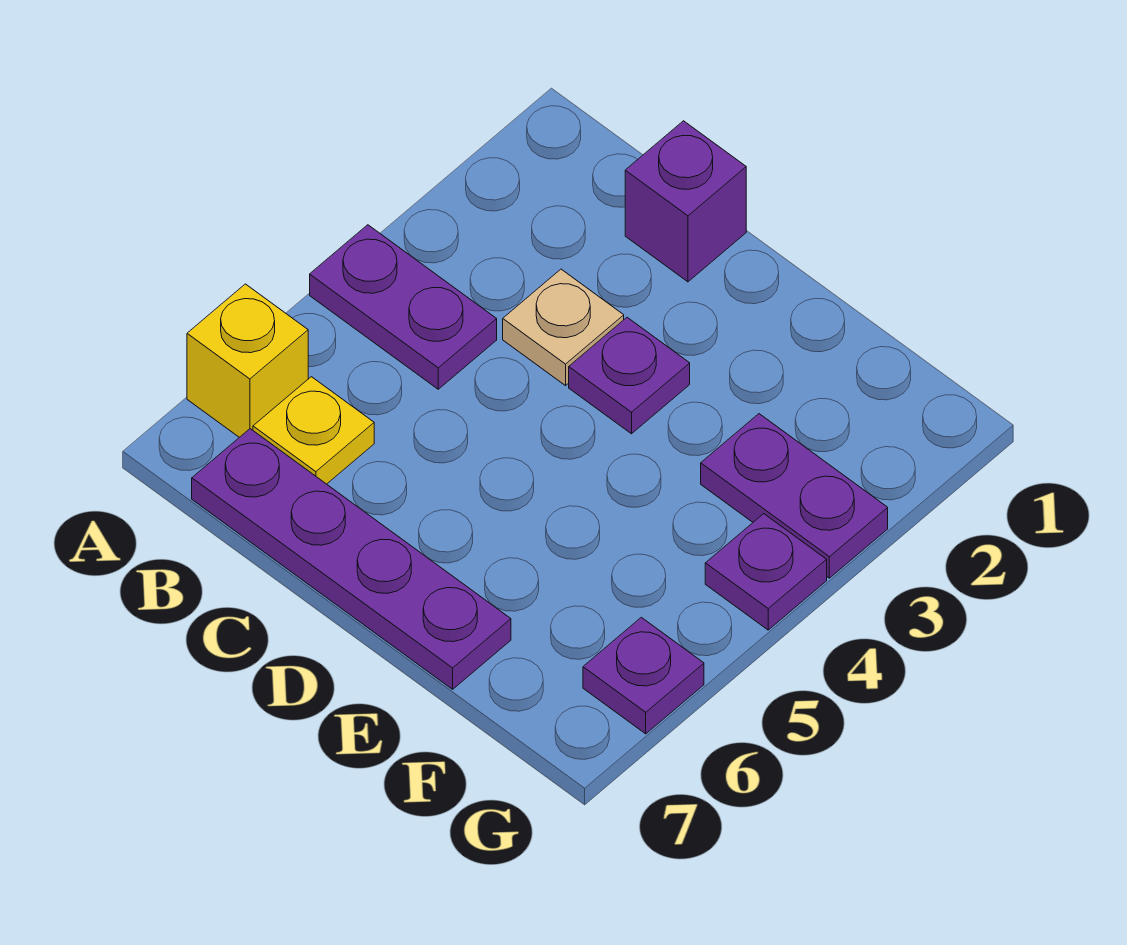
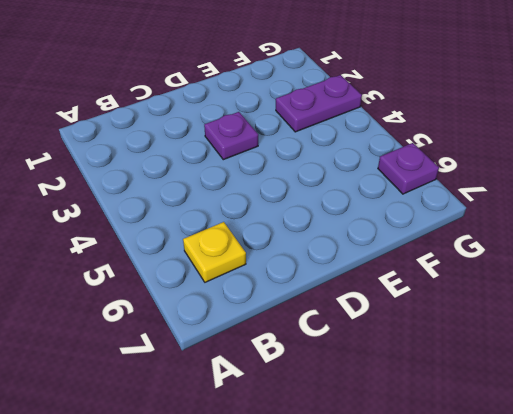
none -> purple 1x2 plate [310,225,497,389]
none -> yellow 1x1 brick [187,284,308,437]

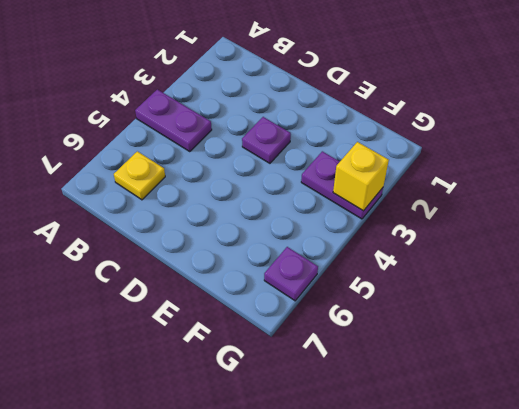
yellow 1x1 brick [333,142,389,211] -> yellow 1x1 brick moved to [187,284,308,437]
none -> purple 1x4 plate [192,429,511,689]
none -> purple 1x1 brick [625,121,746,282]

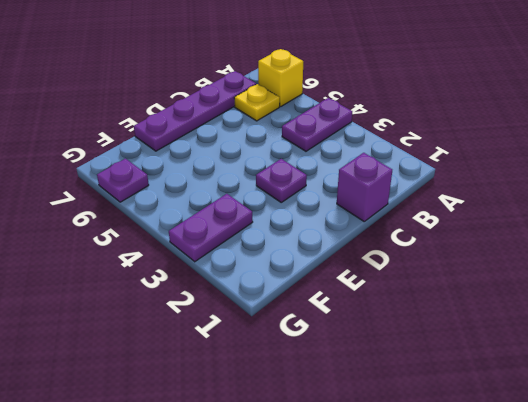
none -> tan 1x1 plate [503,269,624,386]
none -> purple 1x1 plate [705,514,827,630]

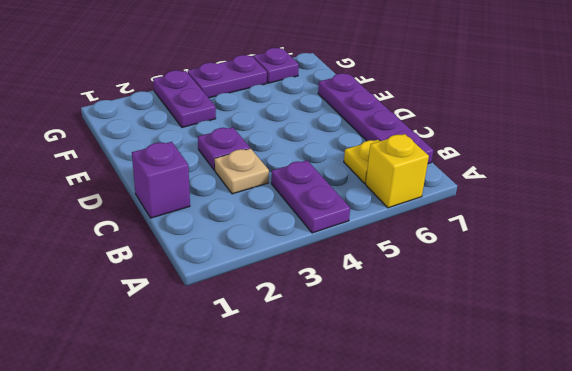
purple 1x2 plate [188,55,267,98] -> purple 1x1 plate [705,514,827,630]

